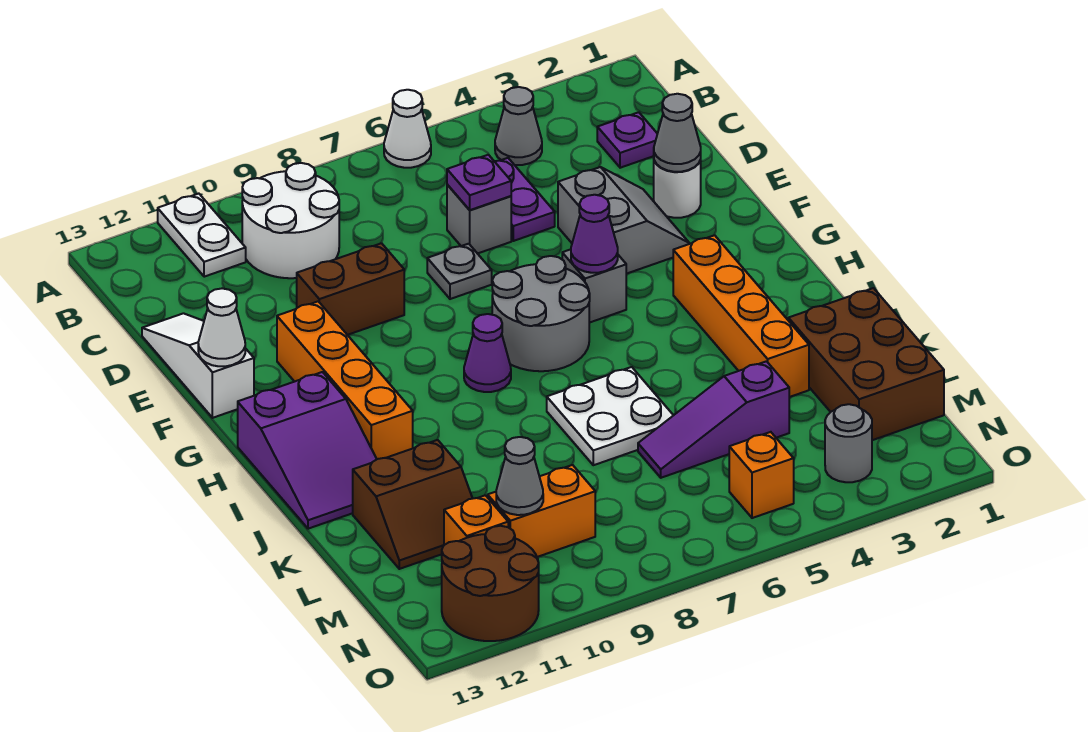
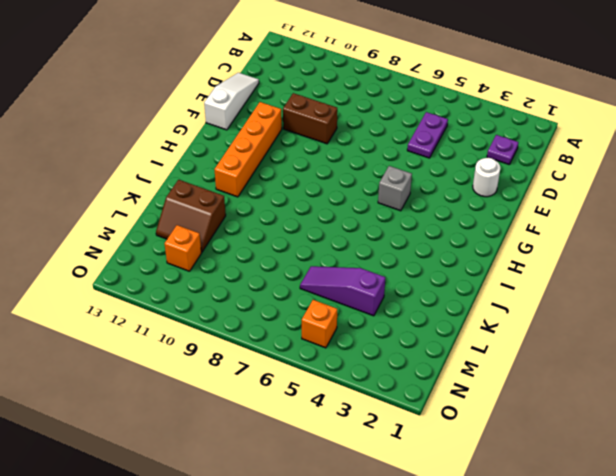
none -> white 1x1 cone [384,90,431,168]
none -> white 1x2 plate [158,194,246,277]
none -> grey 1x1 cone [495,87,542,165]
none -> white 2x2 round brick [242,163,339,278]

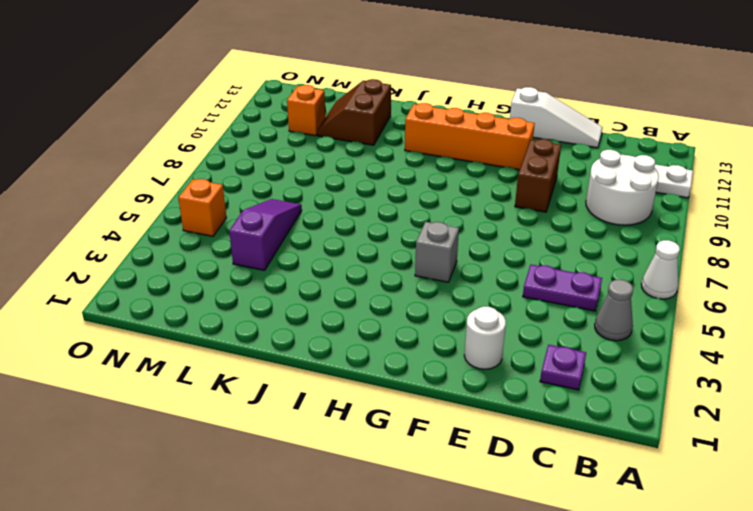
none -> grey 1x1 brick [447,185,511,254]
none -> grey 2x2 slope [558,167,690,274]
none -> grey 1x1 plate [427,244,492,299]
none -> grey 2x2 round brick [492,256,590,371]

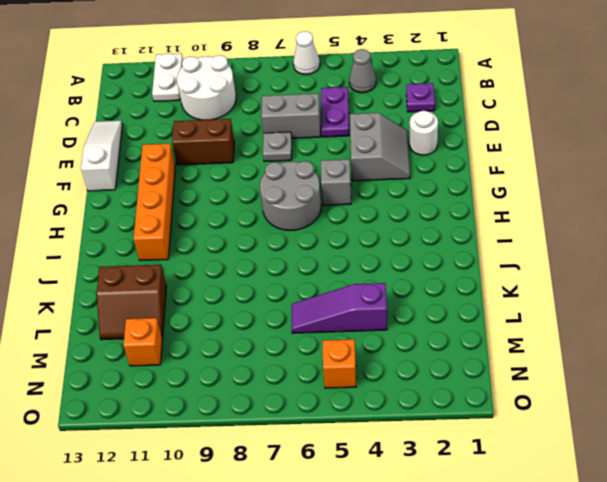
grey 1x2 brick [261,93,321,138] -> grey 1x1 brick [447,185,511,254]
none -> orange 1x4 brick [673,235,809,397]
none -> purple 1x1 cone [464,314,511,392]
none -> purple 2x3 slope [238,372,377,529]
none -> white 2x2 plate [547,367,673,465]

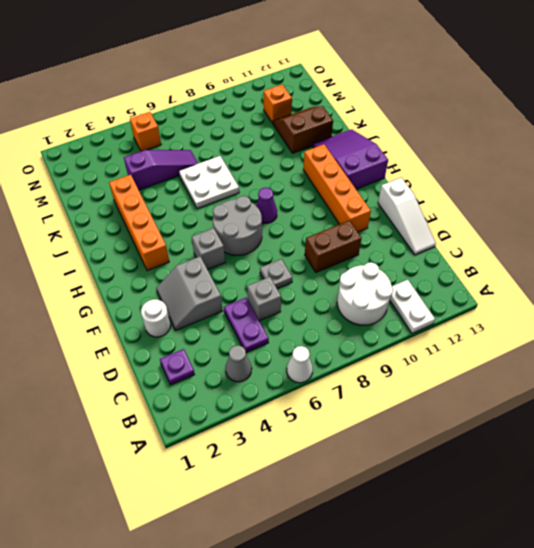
none -> brown 2x3 brick [788,288,944,440]
none -> orange 1x2 brick [488,465,595,557]
none -> grey 1x1 round brick [825,404,872,482]
none -> brown 2x2 round brick [442,526,539,641]

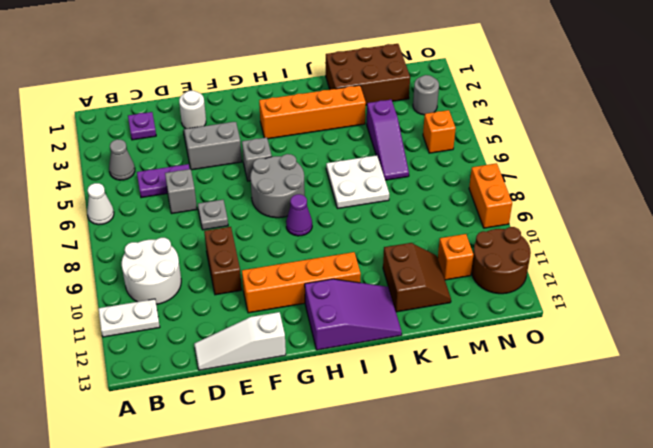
orange 1x2 brick [469,163,512,228] -> orange 1x2 brick moved to [488,465,595,557]
none -> purple 1x1 plate [447,155,511,210]
none -> grey 1x1 cone [654,94,701,172]
none -> white 1x1 cone [198,288,245,366]
none -> purple 1x1 cone [571,195,618,273]

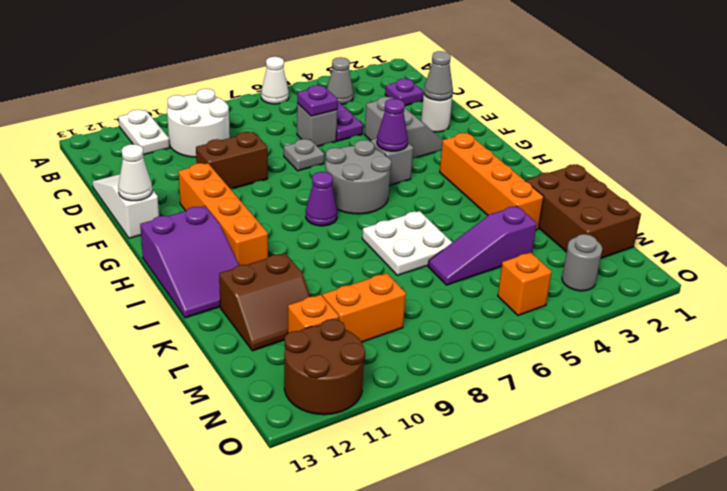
none -> grey 1x1 cone [496,437,543,515]

